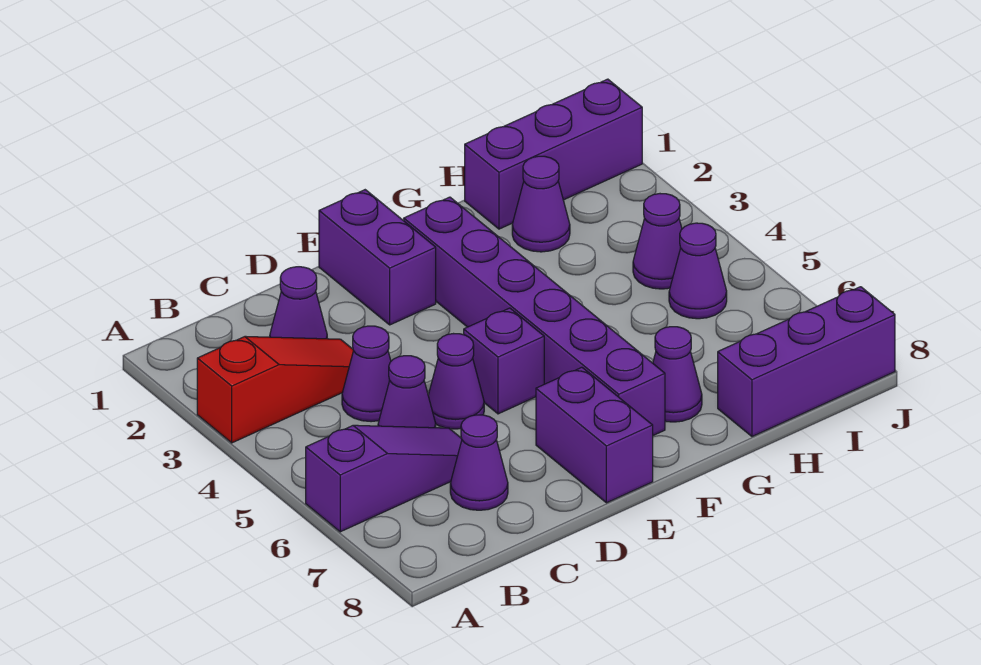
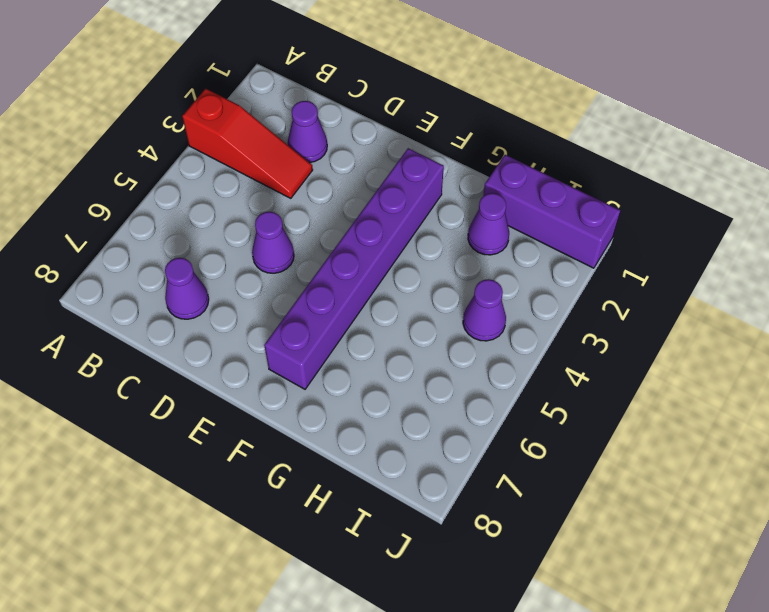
none -> purple 1x3 slope [306,425,462,532]
none -> purple 1x1 cone [342,326,391,422]
none -> purple 1x1 cone [378,356,436,428]

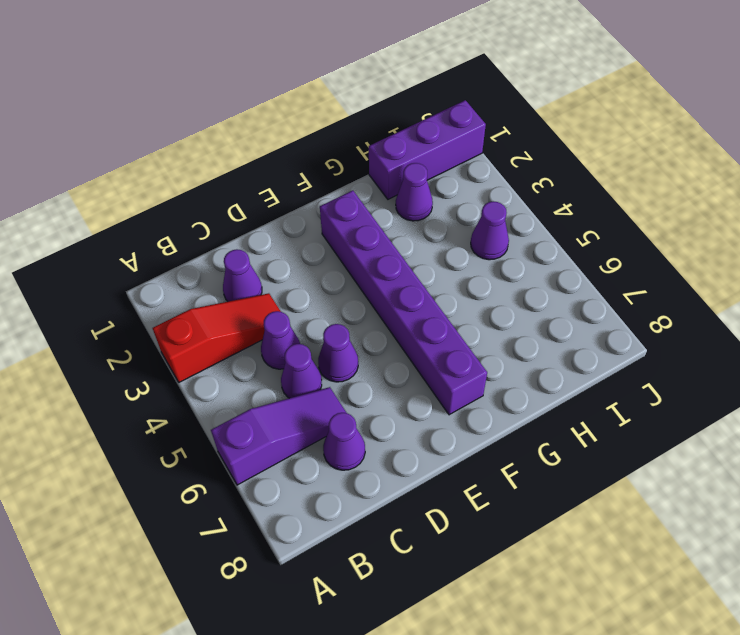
none -> purple 1x2 brick [319,190,436,325]
none -> purple 1x1 brick [464,308,544,414]
none -> purple 1x2 brick [536,367,653,503]

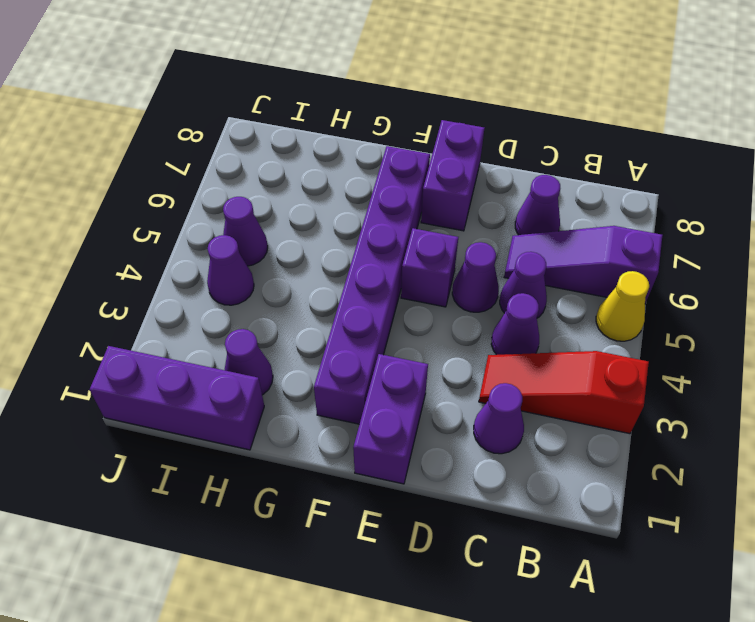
yellow 1x1 cone [596,271,649,341] -> none
none -> purple 1x1 cone [653,327,702,422]
none -> purple 1x3 brick [718,287,895,436]

